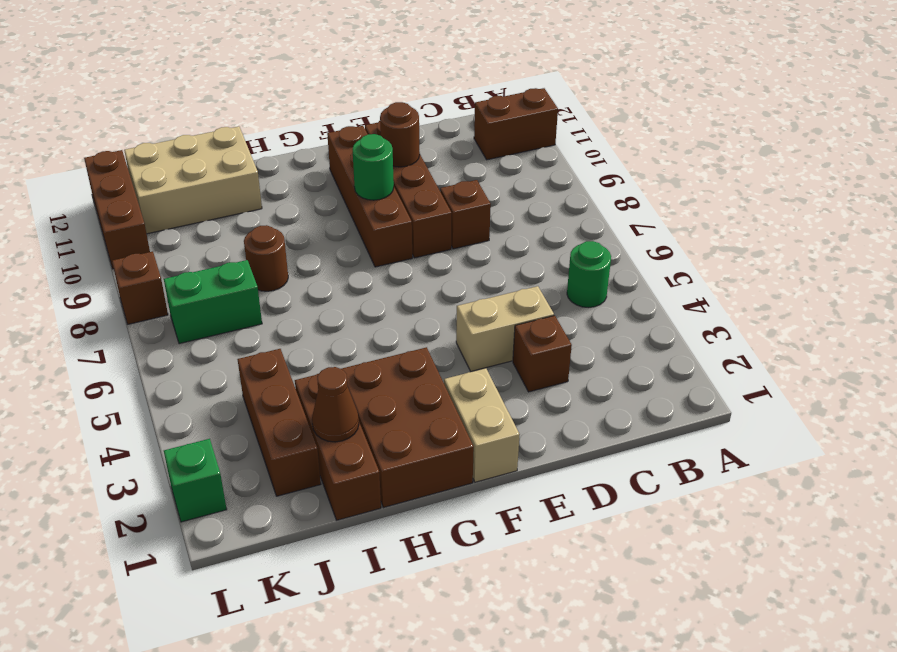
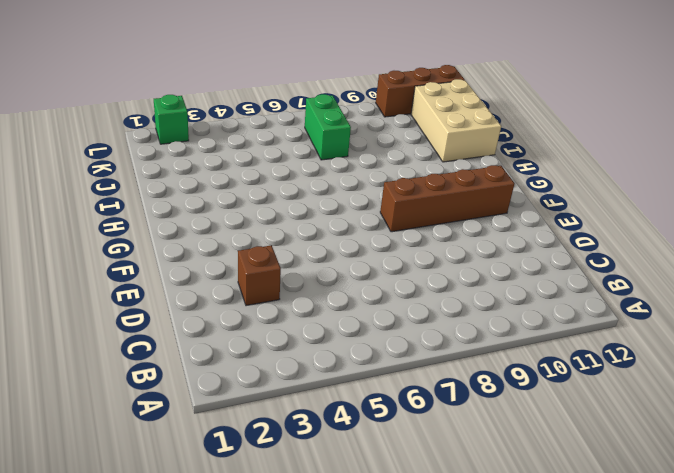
none -> brown 1x2 brick [474,88,558,160]
none -> green 1x1 round brick [567,241,611,308]
none -> tan 1x2 brick [456,286,554,371]

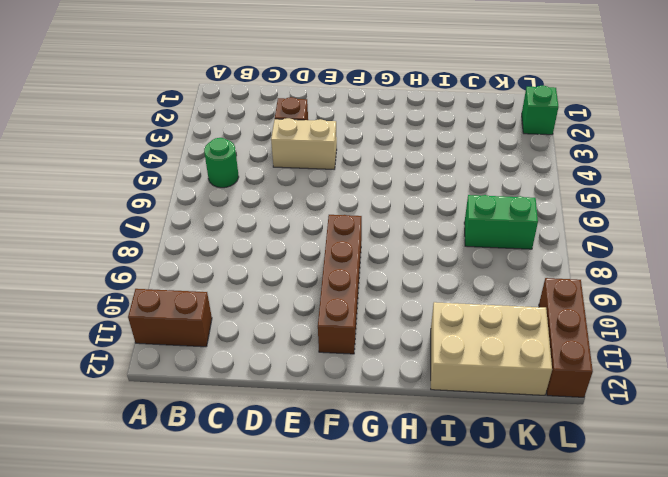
none -> brown 1x1 brick [440,180,491,249]
none -> brown 1x4 brick [365,121,451,258]
none -> tan 1x2 brick [444,368,520,482]

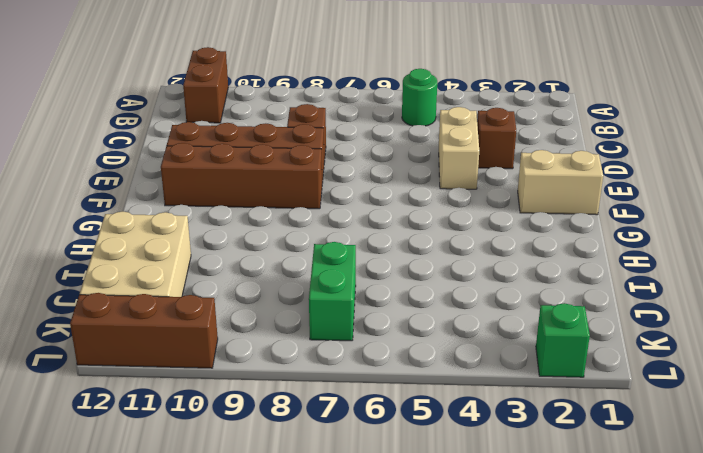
none -> brown 2x3 brick [342,347,474,508]
none -> brown 1x3 brick [295,374,381,520]
none -> brown 1x1 round brick [244,225,288,291]

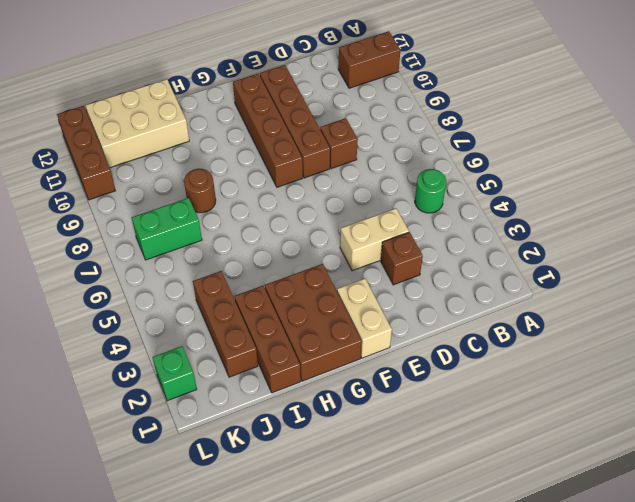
none -> brown 1x1 brick [112,251,168,324]
none -> brown 1x1 round brick [380,102,420,167]
none -> green 1x1 round brick [352,134,394,200]

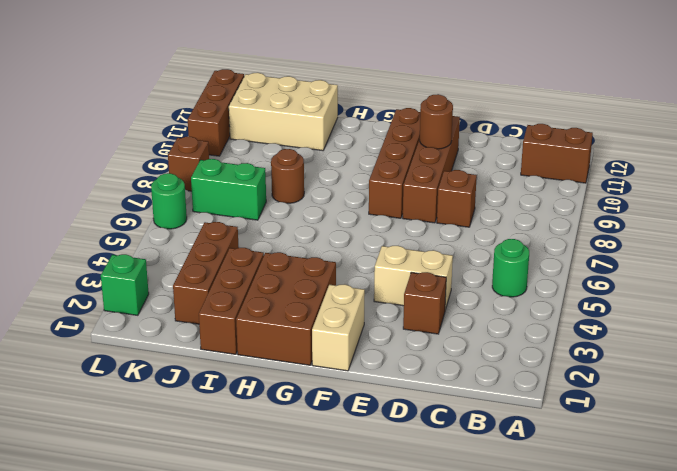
green 1x1 round brick [151,173,187,229] -> green 1x1 round brick moved to [352,134,394,200]
none -> brown 1x1 cone [312,367,359,442]

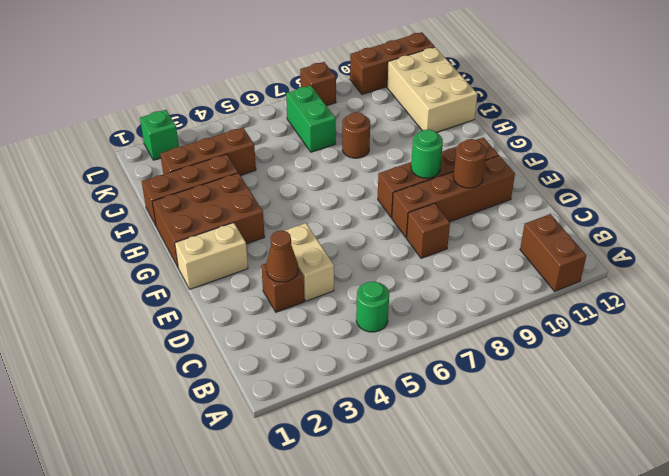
brown 1x1 cone [266,230,298,282] -> brown 1x1 cone moved to [312,367,359,442]

